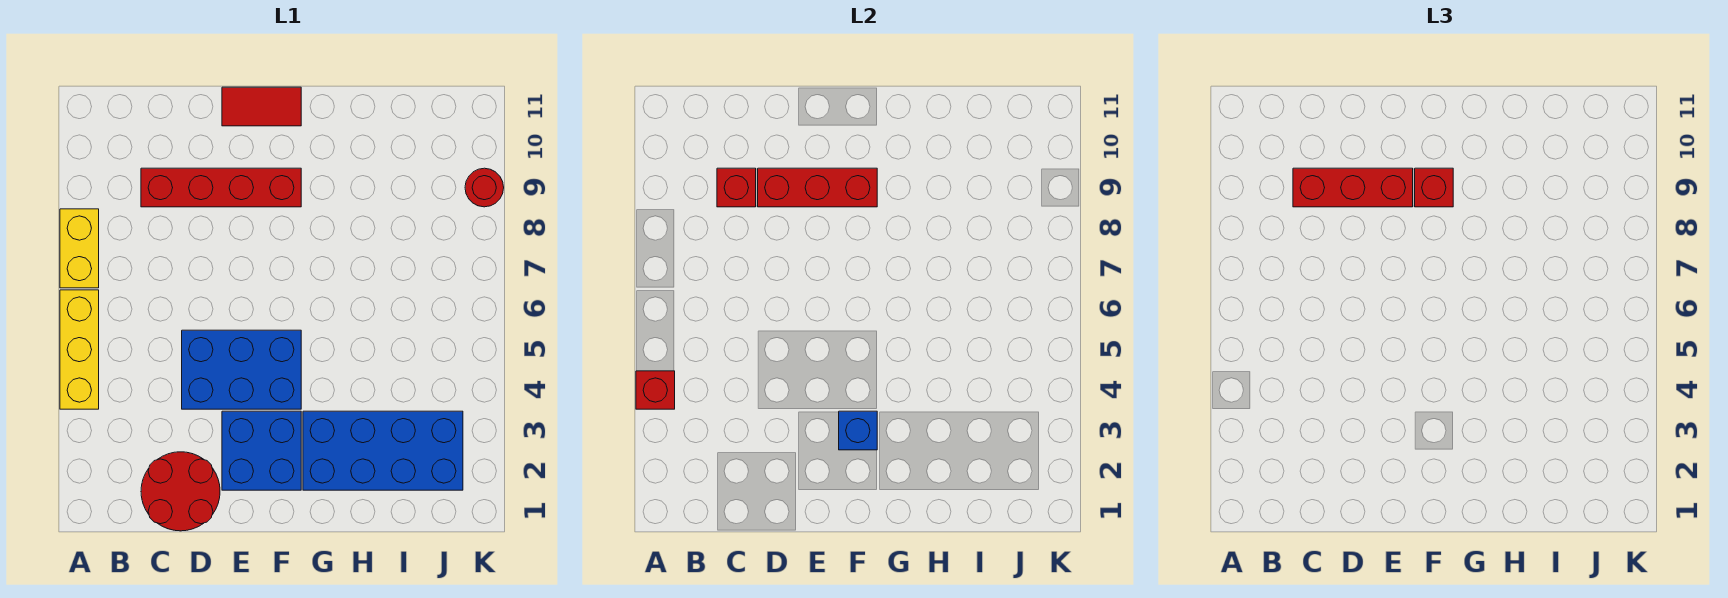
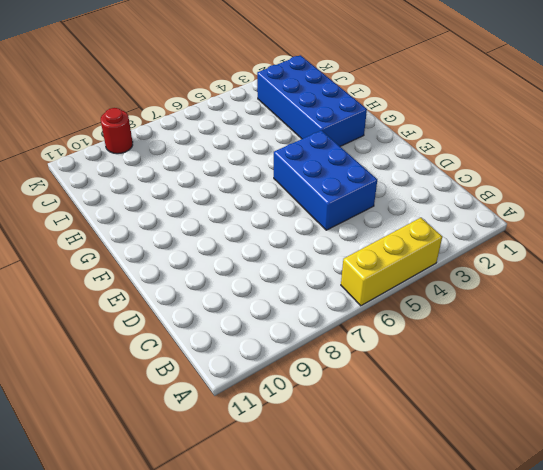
none -> yellow 1x2 brick [60,209,99,288]
none -> red 2x2 round brick [141,452,220,531]
none -> red 1x4 brick [141,168,301,207]

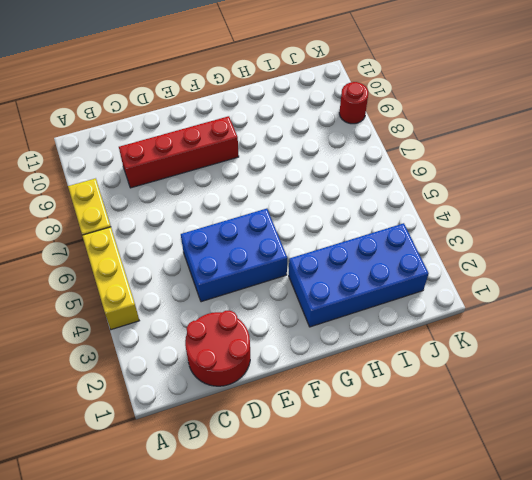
none -> blue 2x2 brick [222,411,301,490]
none -> red 1x2 tile [222,87,301,126]
none -> red 1x1 brick [636,371,675,409]

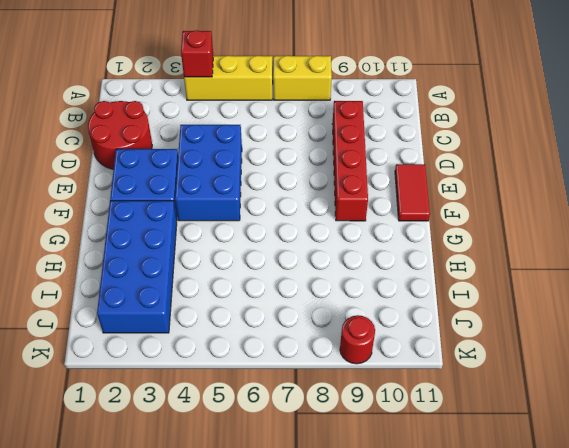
none -> red 1x1 brick [717,168,756,207]
none -> red 1x3 brick [758,168,877,207]
none -> blue 1x1 brick [839,411,877,450]

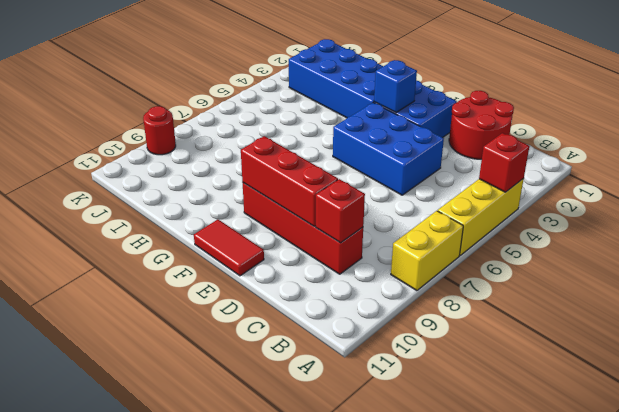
none -> red 1x3 brick [1293,168,1413,207]
none -> red 1x1 brick [1415,168,1453,207]

